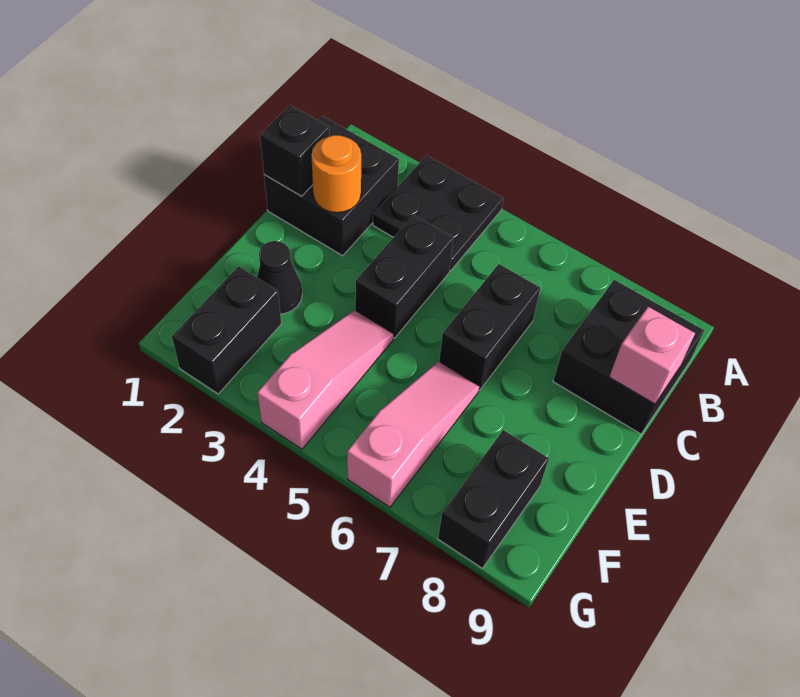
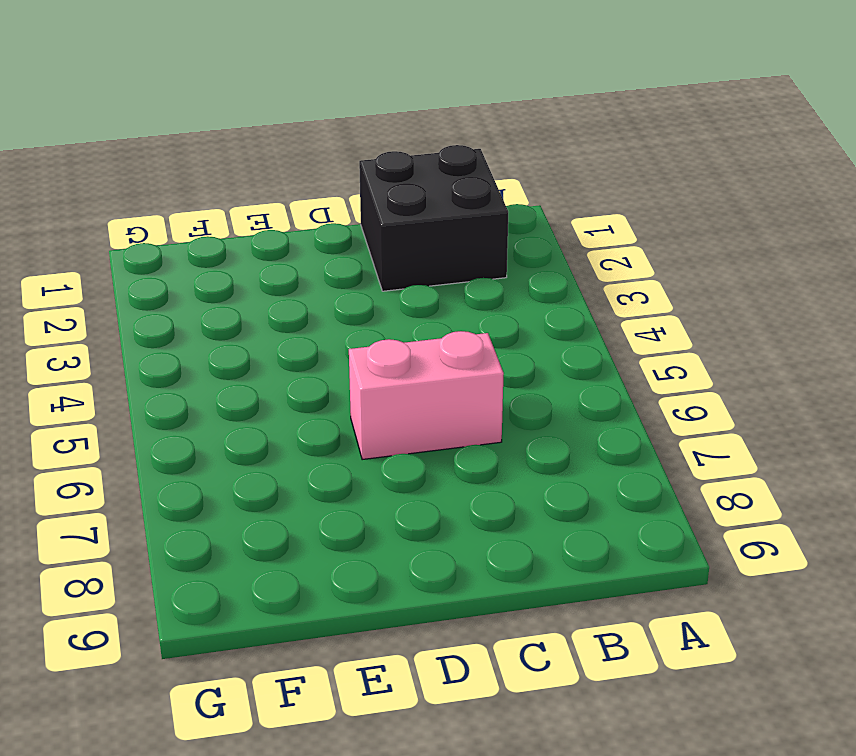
pink 1x2 brick [349,331,504,460] -> black 1x2 brick [439,264,540,390]
none -> black 2x2 plate [373,155,504,271]
none -> black 2x2 brick [553,280,704,434]
none -> black 1x2 brick [355,215,454,338]

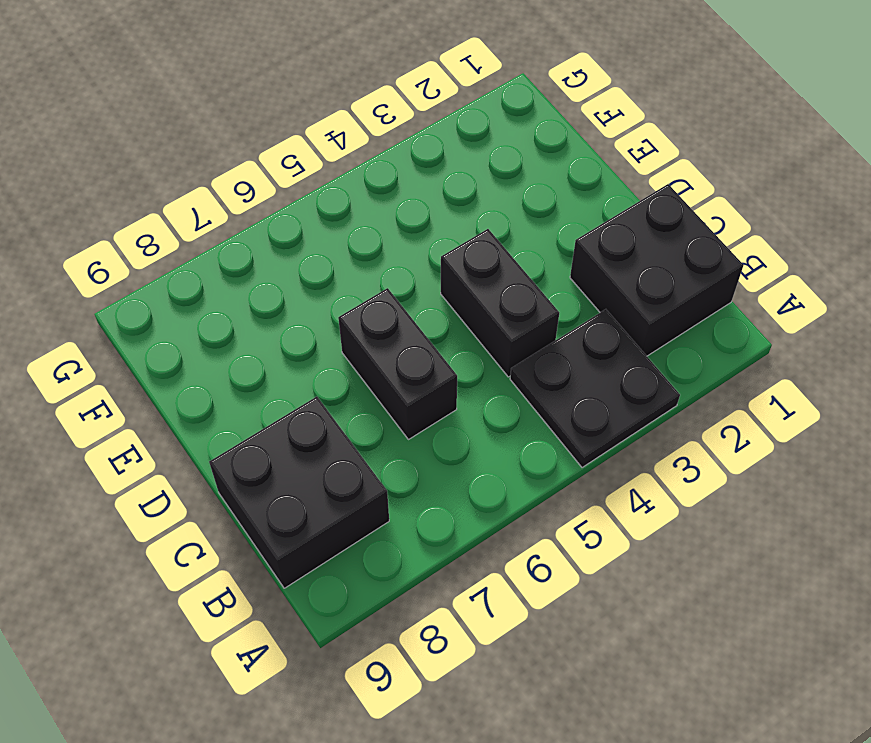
none -> black 1x1 cone [257,241,302,314]
none -> pink 1x3 slope [257,310,394,449]
none -> pink 1x3 slope [347,362,479,507]

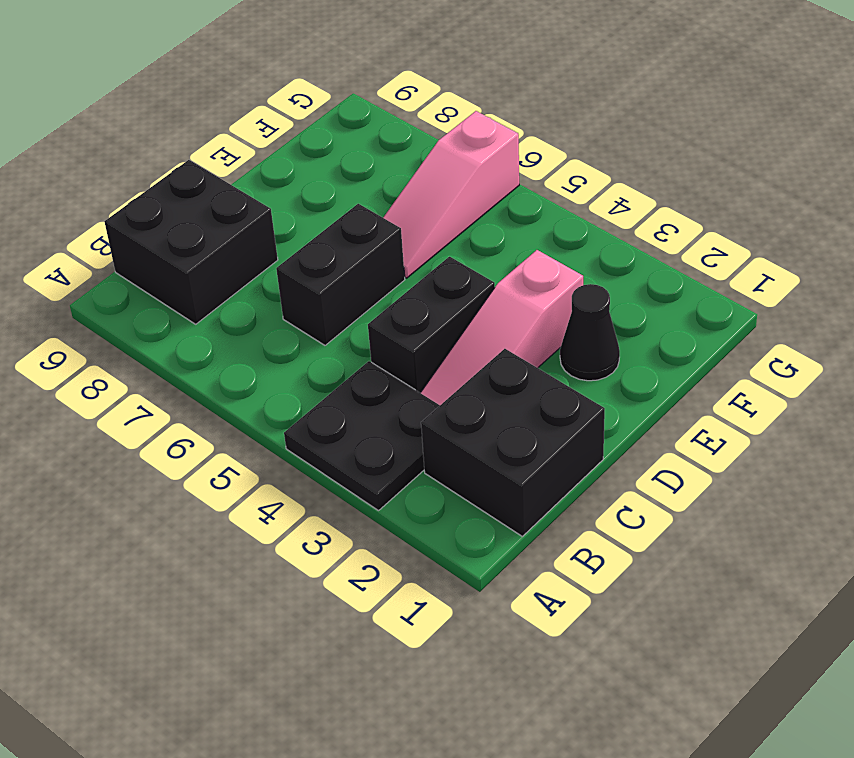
pink 1x3 slope [421,250,583,405] -> pink 1x3 slope moved to [257,310,394,449]
none -> black 1x2 brick [172,266,281,394]
none -> black 1x2 brick [438,430,549,568]
none -> black 1x1 brick [260,105,329,196]

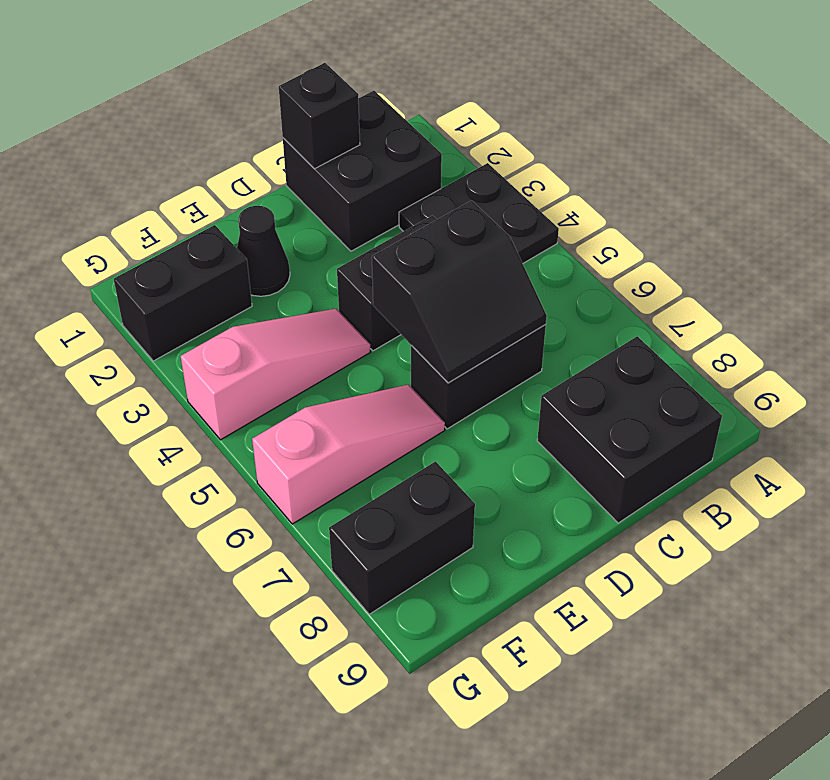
black 2x2 slope [372,201,547,383] -> none
none -> orange 1x1 round brick [311,135,361,213]
none -> pink 1x1 brick [609,307,695,404]

